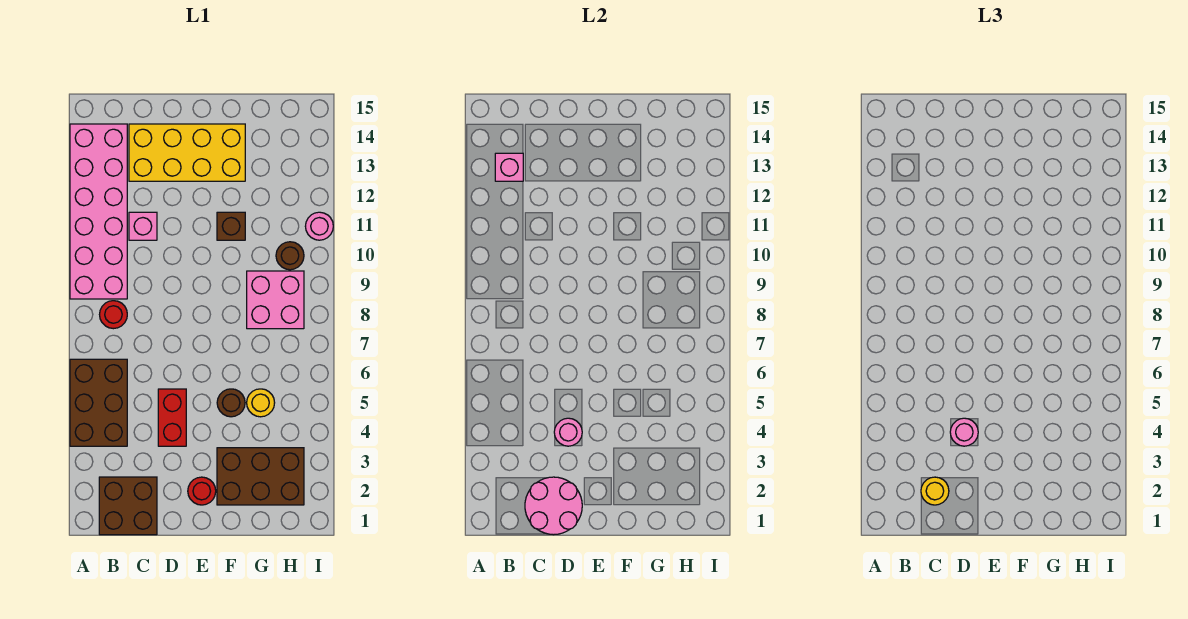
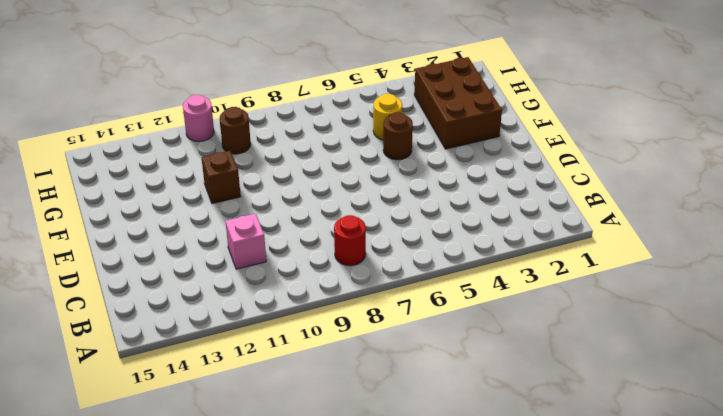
none -> brown 2x3 brick [70,359,127,446]
none -> pink 2x6 brick [70,124,127,299]
none -> brown 2x2 brick [99,477,157,535]

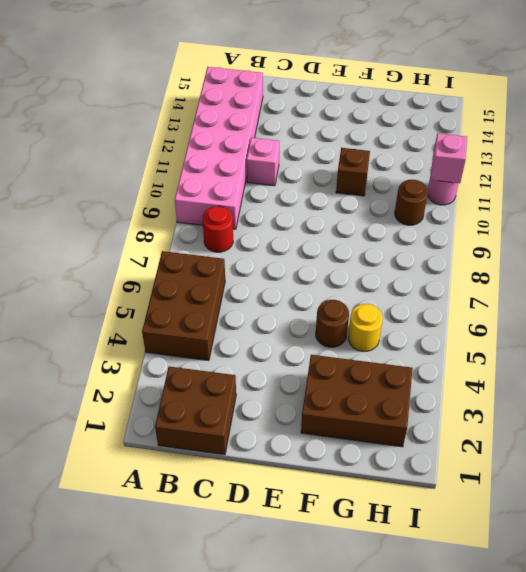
pink 1x1 brick [431,133,467,183] -> pink 1x1 brick moved to [495,153,523,181]
none -> yellow 2x4 brick [129,124,245,181]
none -> red 1x2 brick [158,389,186,446]
none -> red 1x1 round brick [188,477,216,505]

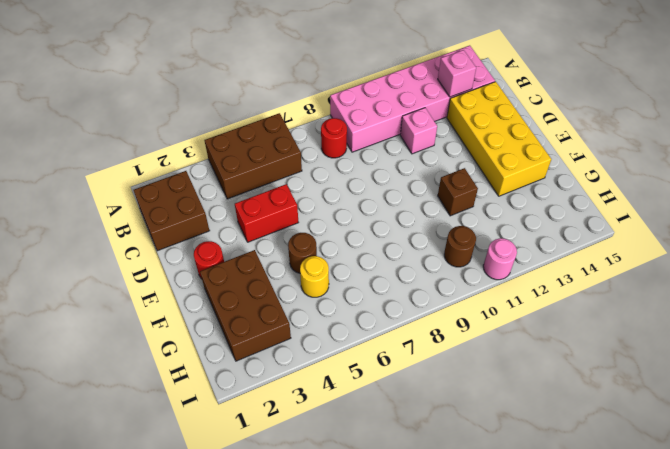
none -> pink 2x2 brick [247,271,304,329]
none -> pink 2x2 round brick [525,477,582,535]
none -> pink 1x1 round brick [554,418,582,446]

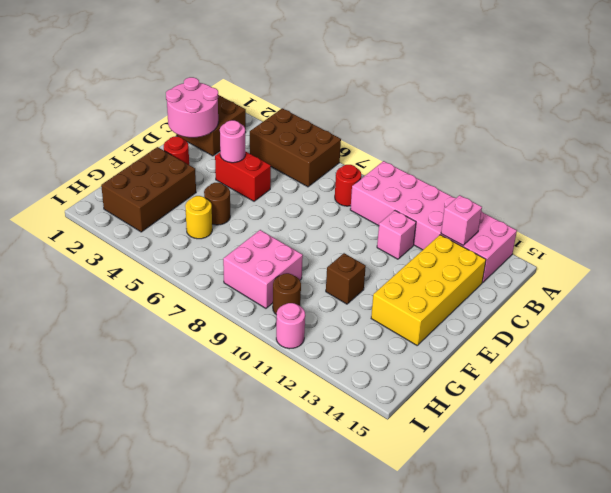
none -> yellow 1x1 round brick [921,477,949,505]
none -> pink 1x1 round brick [950,418,978,446]

